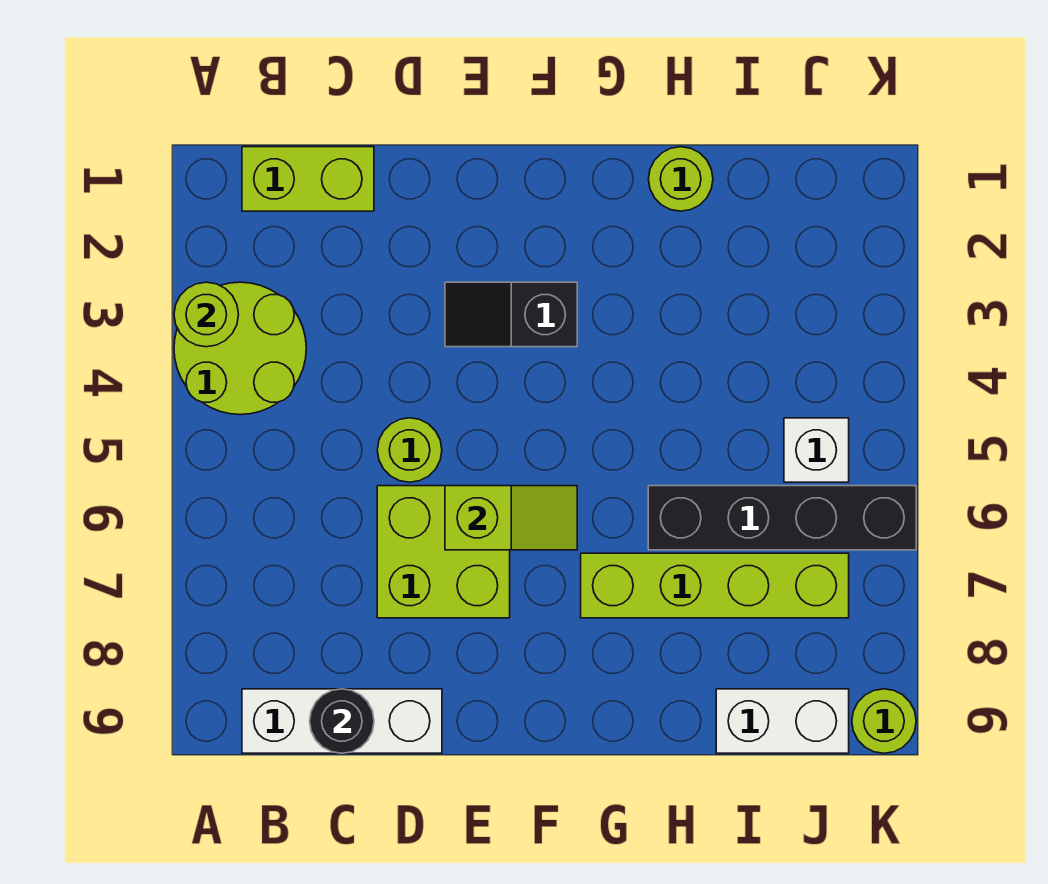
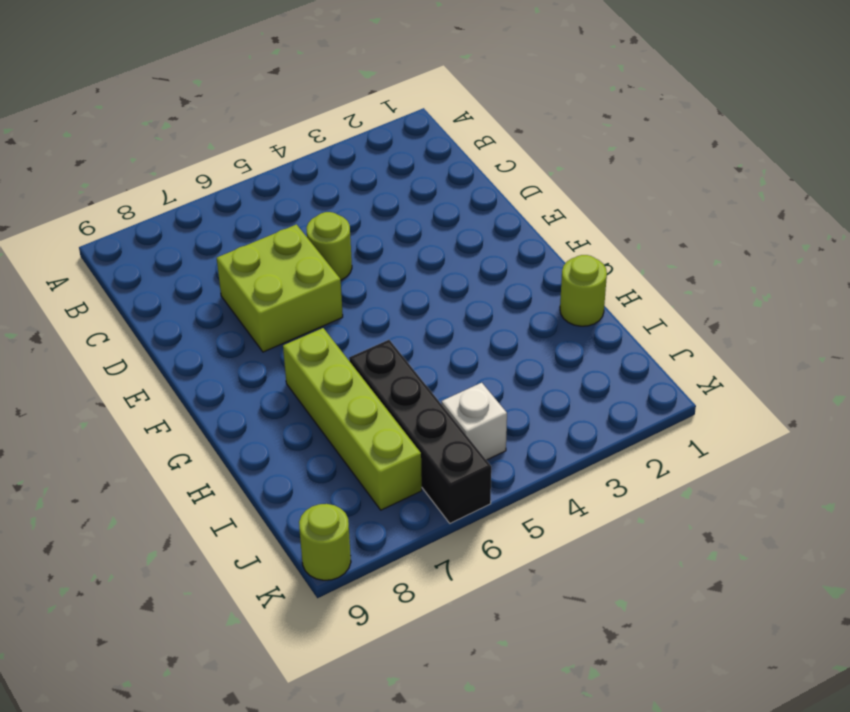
none -> lime 2x2 round brick [174,282,306,415]
none -> lime 1x2 brick [242,147,374,211]
none -> white 1x3 brick [242,689,442,753]

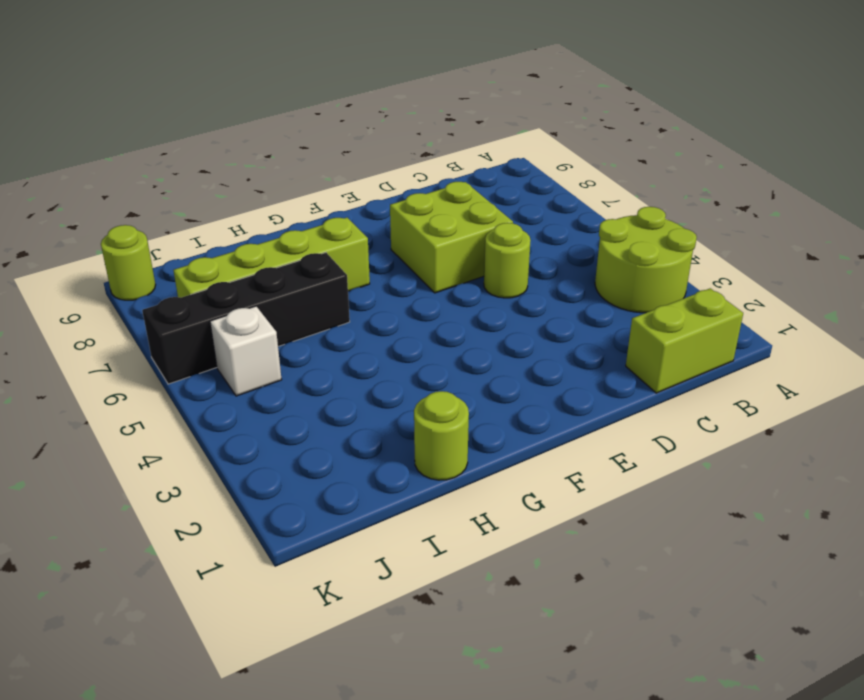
none -> white 1x3 brick [242,689,442,753]
none -> black 1x2 slope [445,282,577,347]
none -> white 1x2 brick [716,689,849,753]

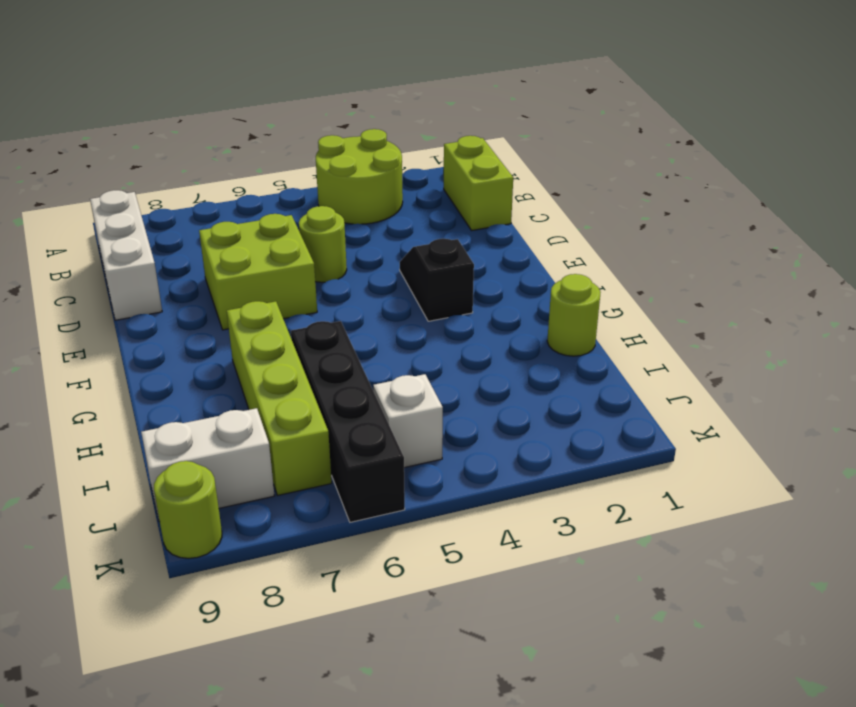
white 1x2 brick [141,408,274,522] -> white 1x2 brick turned to [716,689,849,753]
none -> lime 1x1 round brick [174,282,239,347]
none -> black 1x1 round brick [310,689,374,753]
none -> lime 1x2 slope [445,486,577,550]

